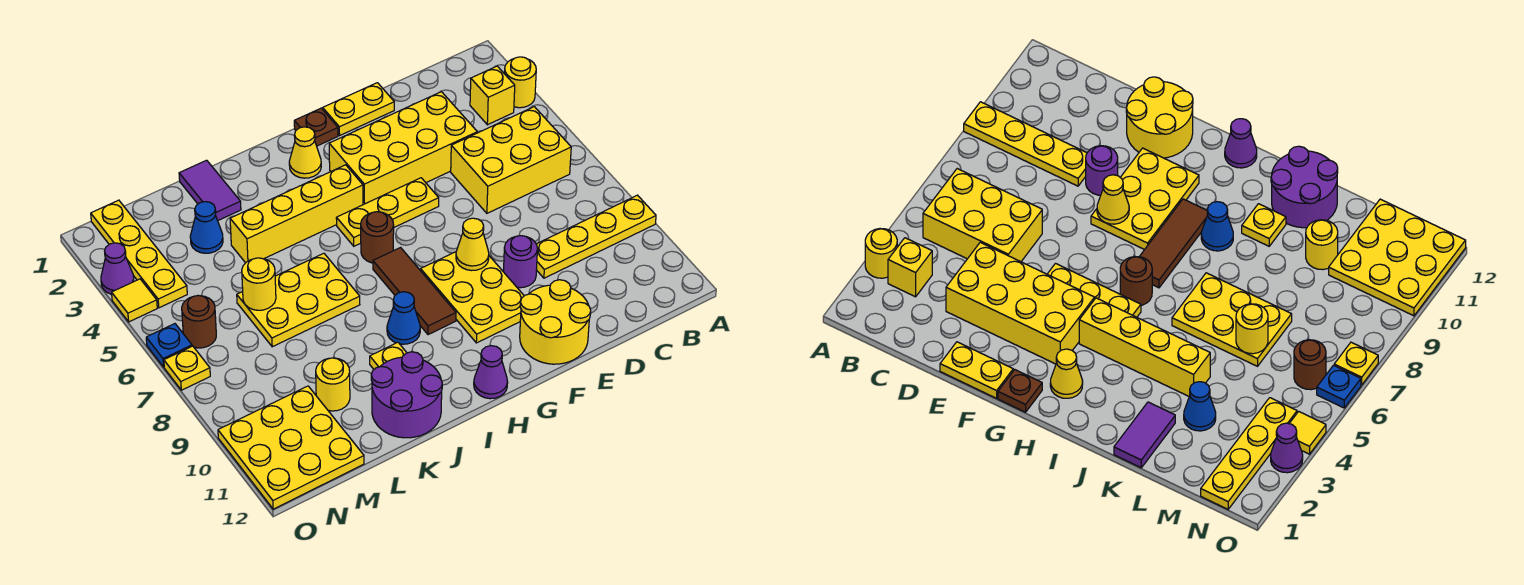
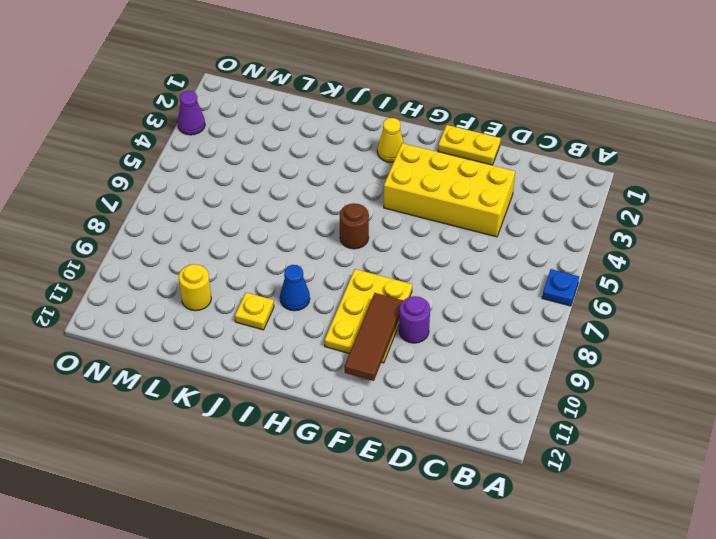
blue 1x1 plate [542,269,579,306] -> blue 1x1 plate moved to [146,324,192,367]
brown 1x3 tile [344,293,403,381] -> brown 1x3 tile moved to [373,248,456,335]
none -> yellow 1x1 round brick [504,57,536,108]
none -> yellow 1x4 plate [536,195,656,278]
none -> yellow 1x1 brick [470,66,515,125]
none -> yellow 2x3 brick [451,107,571,213]

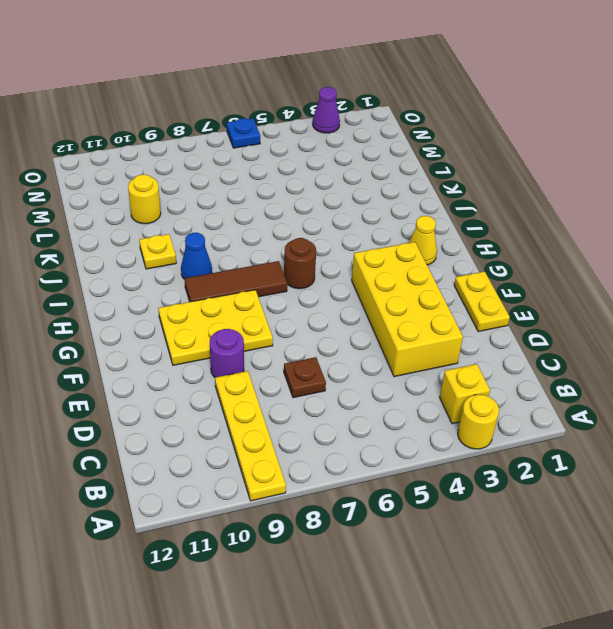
brown 1x1 plate [284,357,326,398] -> brown 1x1 plate moved to [294,108,338,146]
none -> yellow 2x3 brick [451,107,571,213]
none -> yellow 2x2 round brick [520,280,591,364]
none -> yellow 1x3 plate [336,178,439,246]
none -> yellow 1x4 brick [230,165,363,263]

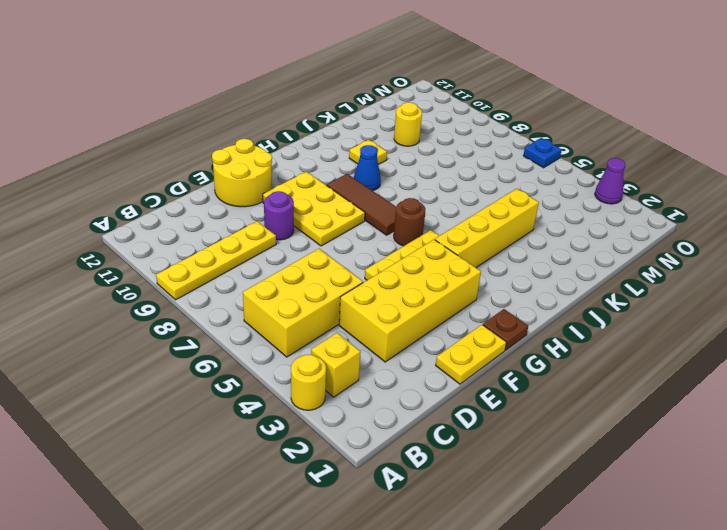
none -> yellow 1x1 cone [289,127,321,178]
none -> purple 1x1 cone [474,346,508,399]
none -> yellow 2x3 plate [237,253,360,347]
none -> purple 2x2 round brick [371,352,442,438]

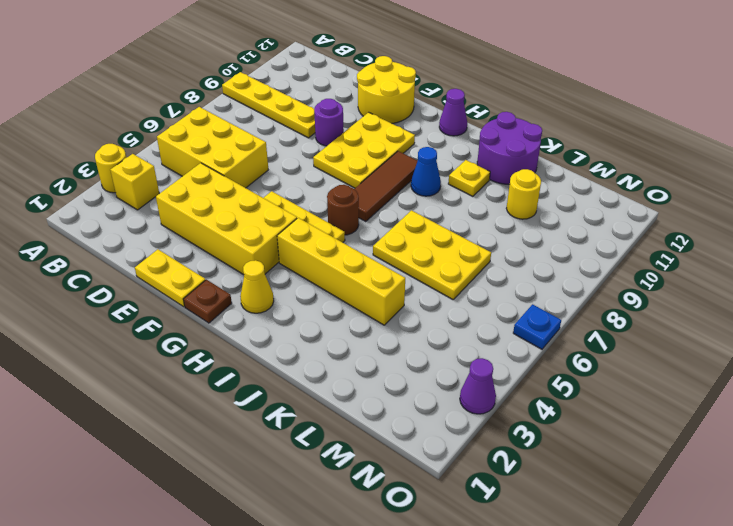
none -> purple 1x2 tile [179,160,241,220]
none -> blue 1x1 cone [190,202,223,253]
none -> yellow 3x3 plate [218,386,364,509]
none -> yellow 1x4 plate [91,200,187,308]

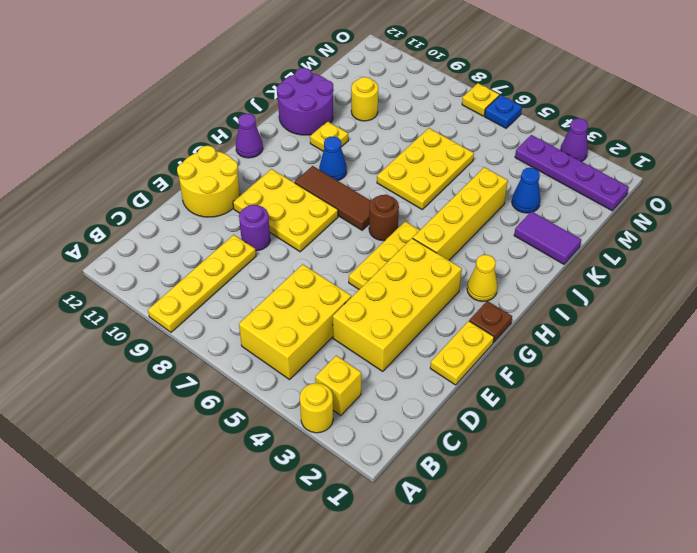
purple 1x4 plate [515,135,629,211] -> yellow 1x4 plate [91,200,187,308]
none -> yellow 3x3 plate [218,386,364,509]
none -> brown 1x1 round brick [182,296,216,348]
none -> yellow 1x1 tile [112,279,157,322]
none -> yellow 1x1 cone [456,218,489,271]

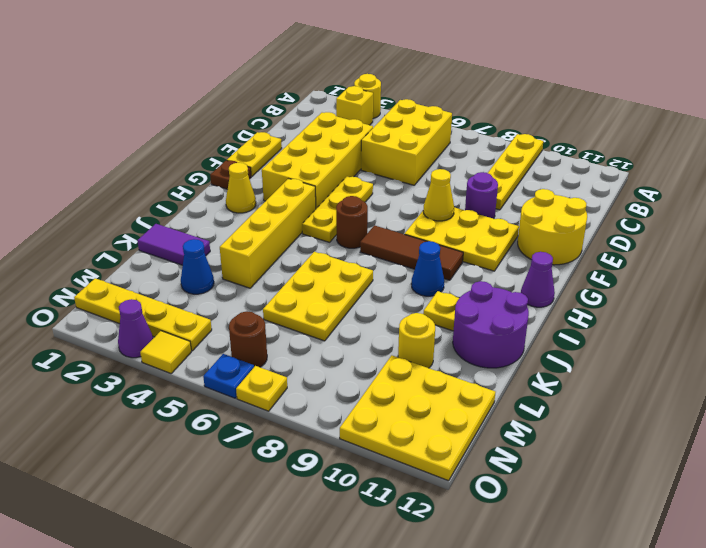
none -> yellow 1x1 round brick [242,258,276,310]

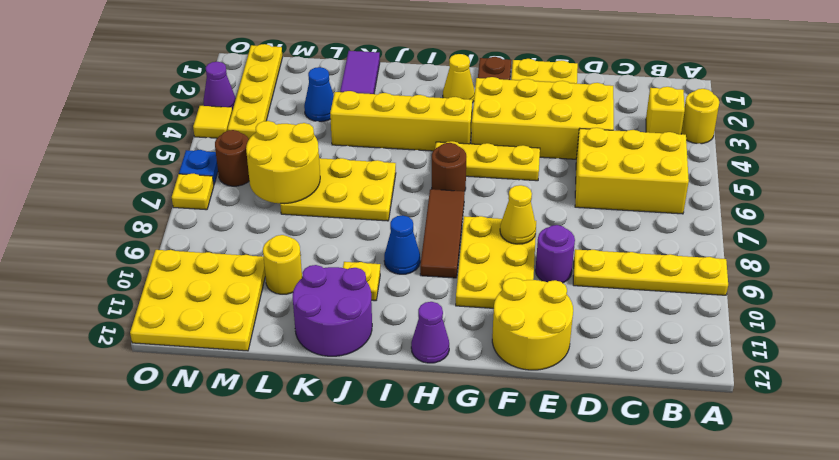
yellow 2x2 round brick [246,121,320,204] -> yellow 1x1 round brick [242,258,276,310]

